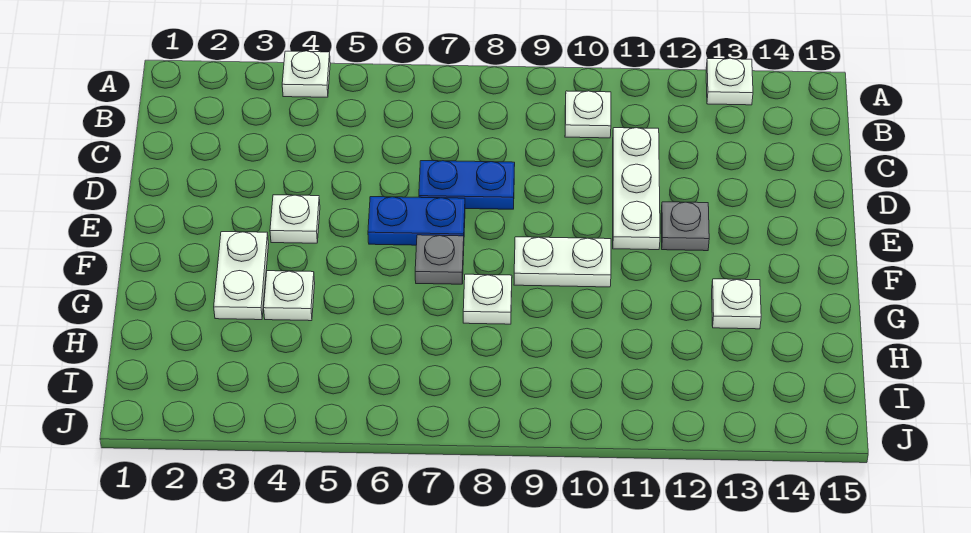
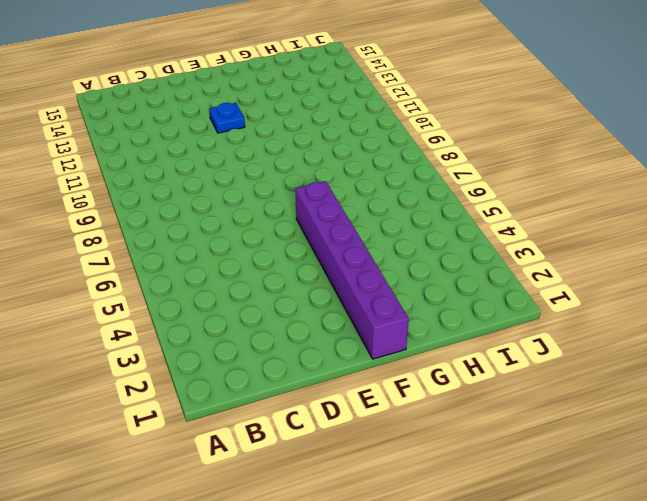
blue 1x1 plate [209,103,245,133] -> grey 1x1 plate [661,202,709,251]
purple 1x6 brick [296,181,409,359] -> white 1x2 plate [214,232,269,320]
none -> white 1x1 plate [282,51,330,97]
none -> white 1x1 plate [706,58,753,105]
none -> white 1x1 plate [565,91,611,138]

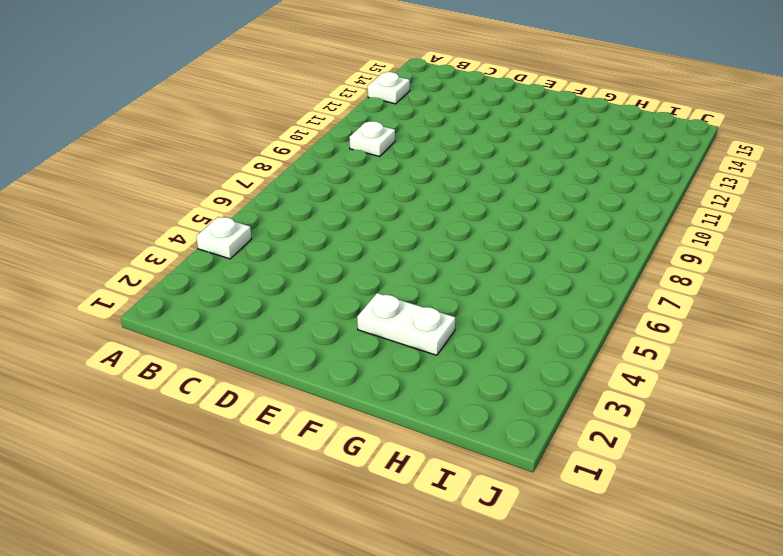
none -> white 1x3 plate [613,128,660,250]
none -> blue 1x2 plate [419,161,515,209]
none -> white 1x1 plate [270,195,320,243]

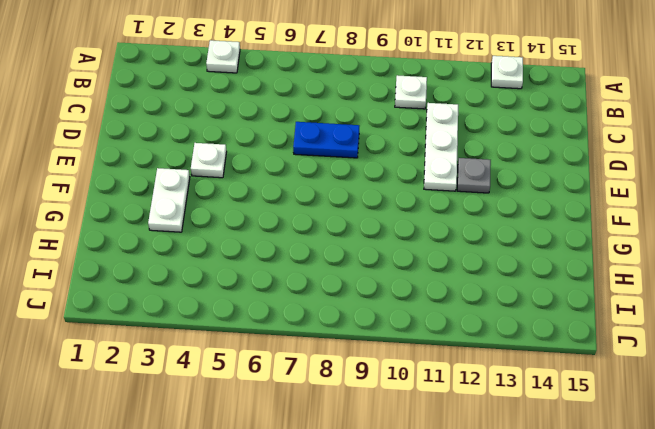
none -> blue 1x2 plate [368,197,465,245]
none -> grey 1x1 plate [415,235,464,284]
none -> white 1x2 plate [514,237,611,287]

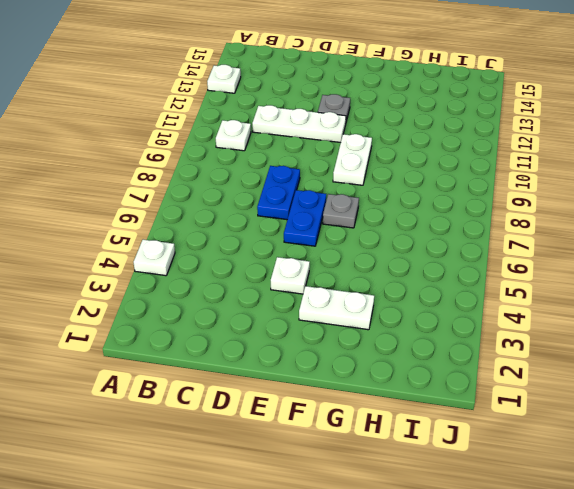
none -> white 1x1 plate [264,271,315,321]
none -> white 1x1 plate [463,274,512,324]
none -> white 1x1 plate [712,279,761,329]

